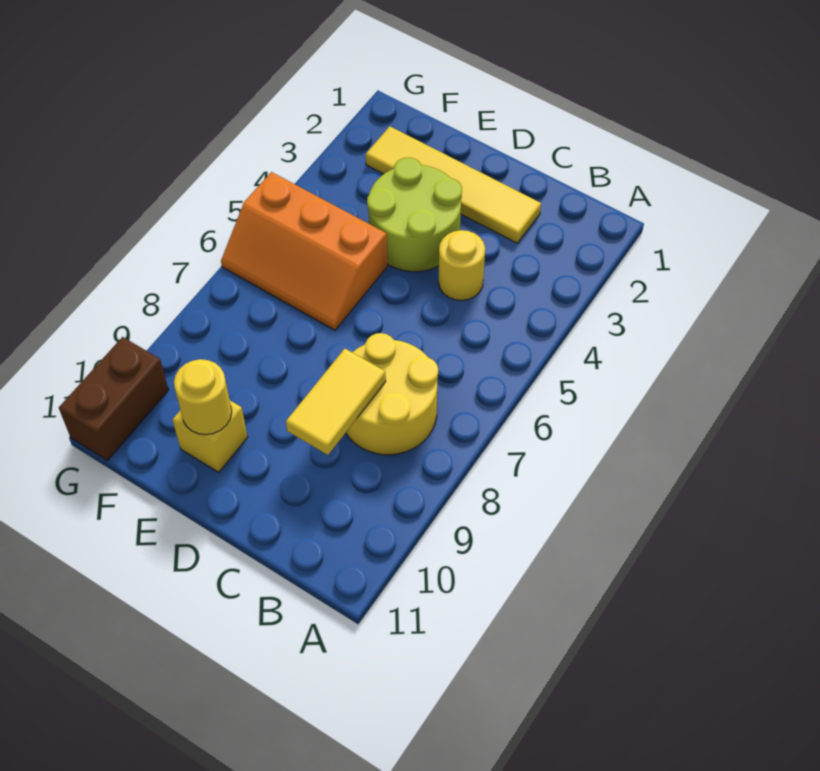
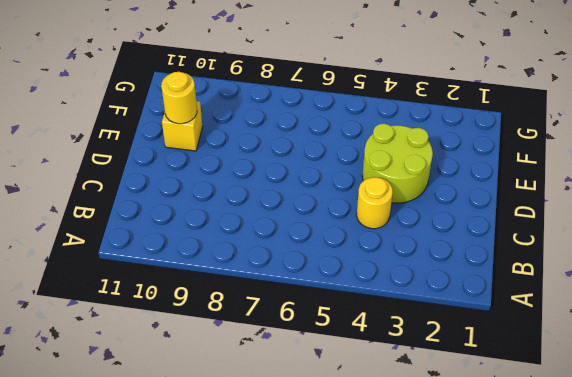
none -> yellow 2x2 round brick [346,333,438,455]
none -> yellow 1x4 tile [366,126,541,243]

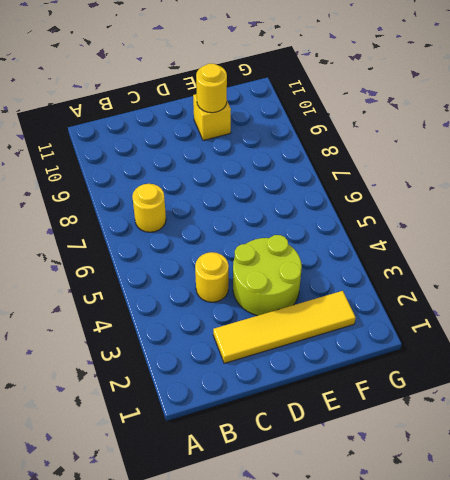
yellow 1x1 round brick [132,184,166,232] -> yellow 2x2 round brick [346,333,438,455]
none -> orange 2x3 slope [221,172,387,330]
none -> brown 1x2 brick [59,337,169,460]

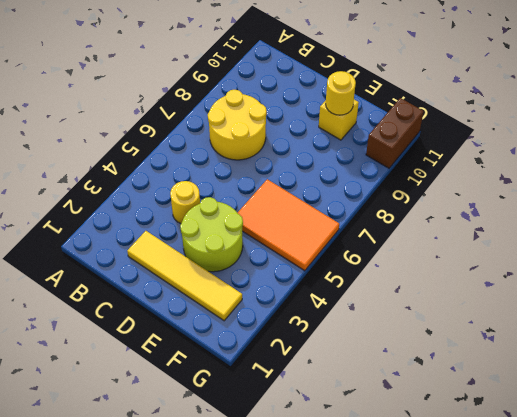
orange 2x3 tile [238,179,339,271] -> orange 2x3 slope [221,172,387,330]
none -> yellow 1x2 tile [286,349,386,455]

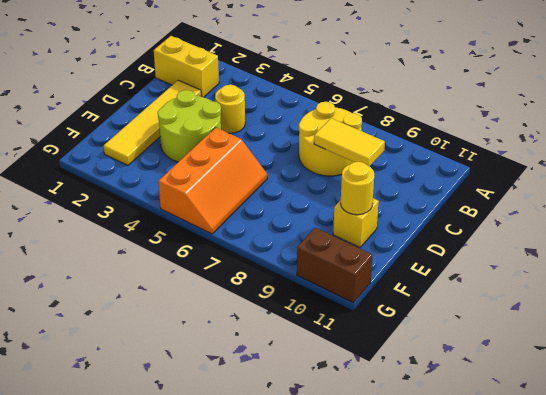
yellow 1x2 brick [154,36,219,97] -> none

